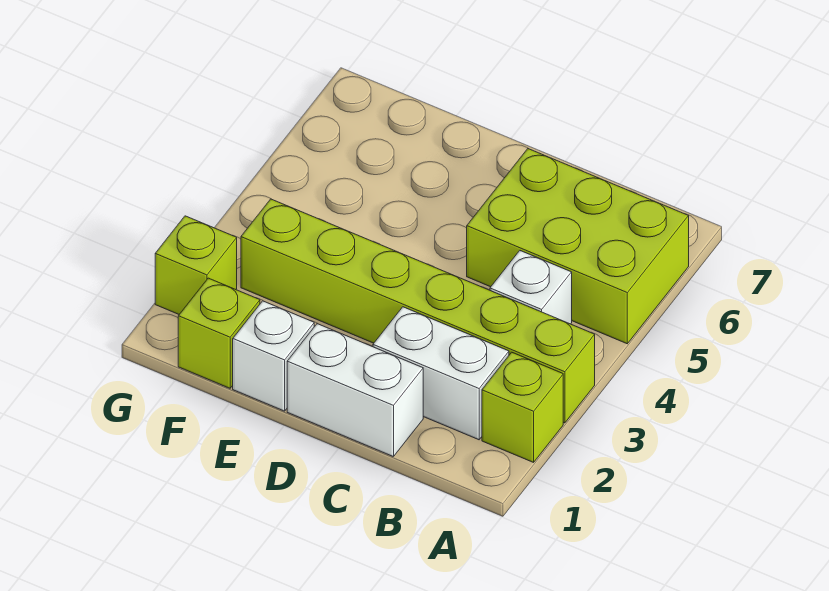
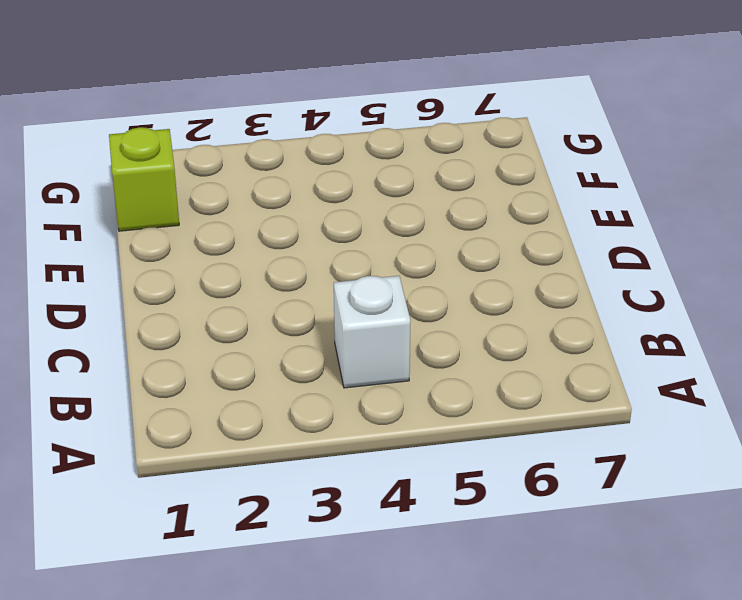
none -> lime 1x1 brick [482,352,563,462]
none -> lime 1x6 brick [241,199,595,423]

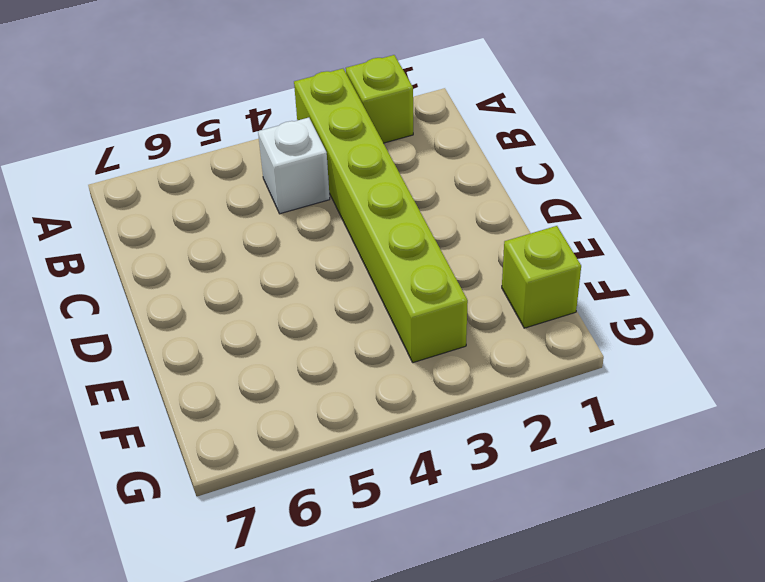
none -> lime 2x3 brick [467,149,689,344]
none -> white 1x2 brick [373,307,509,440]

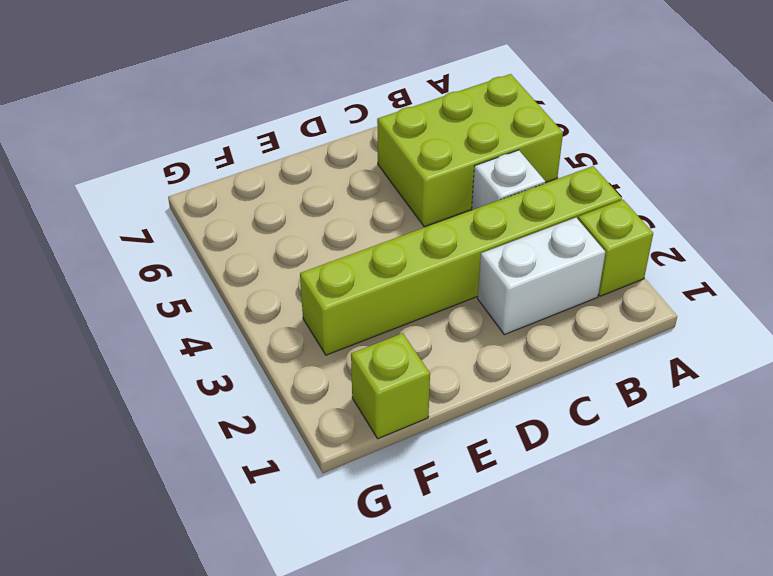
none -> white 1x2 brick [287,324,423,457]
none -> white 1x1 brick [233,301,314,411]

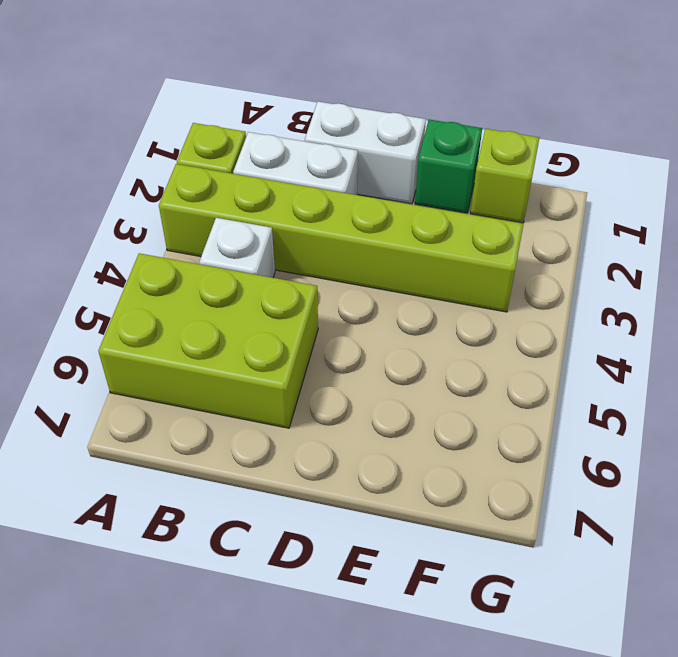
green 1x1 brick [415,120,482,213] -> white 1x1 brick [233,301,314,411]
none -> lime 1x1 brick [155,216,237,314]

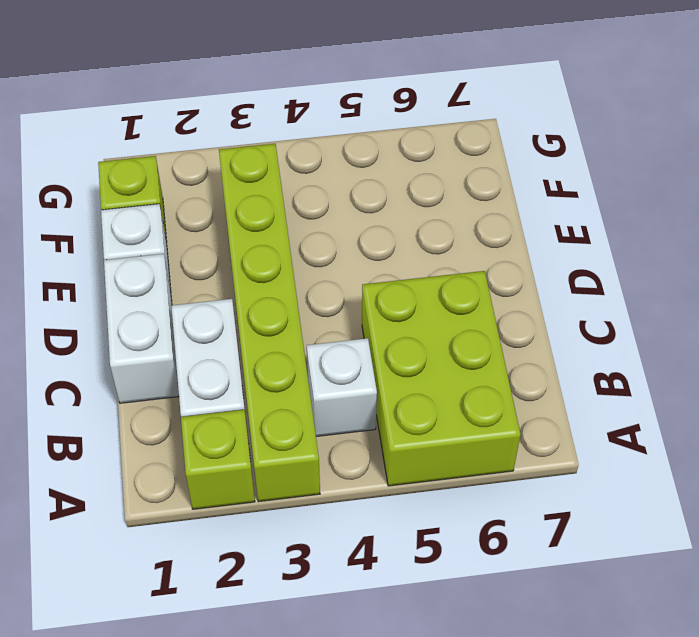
none -> lime 1x1 brick [155,216,237,314]

